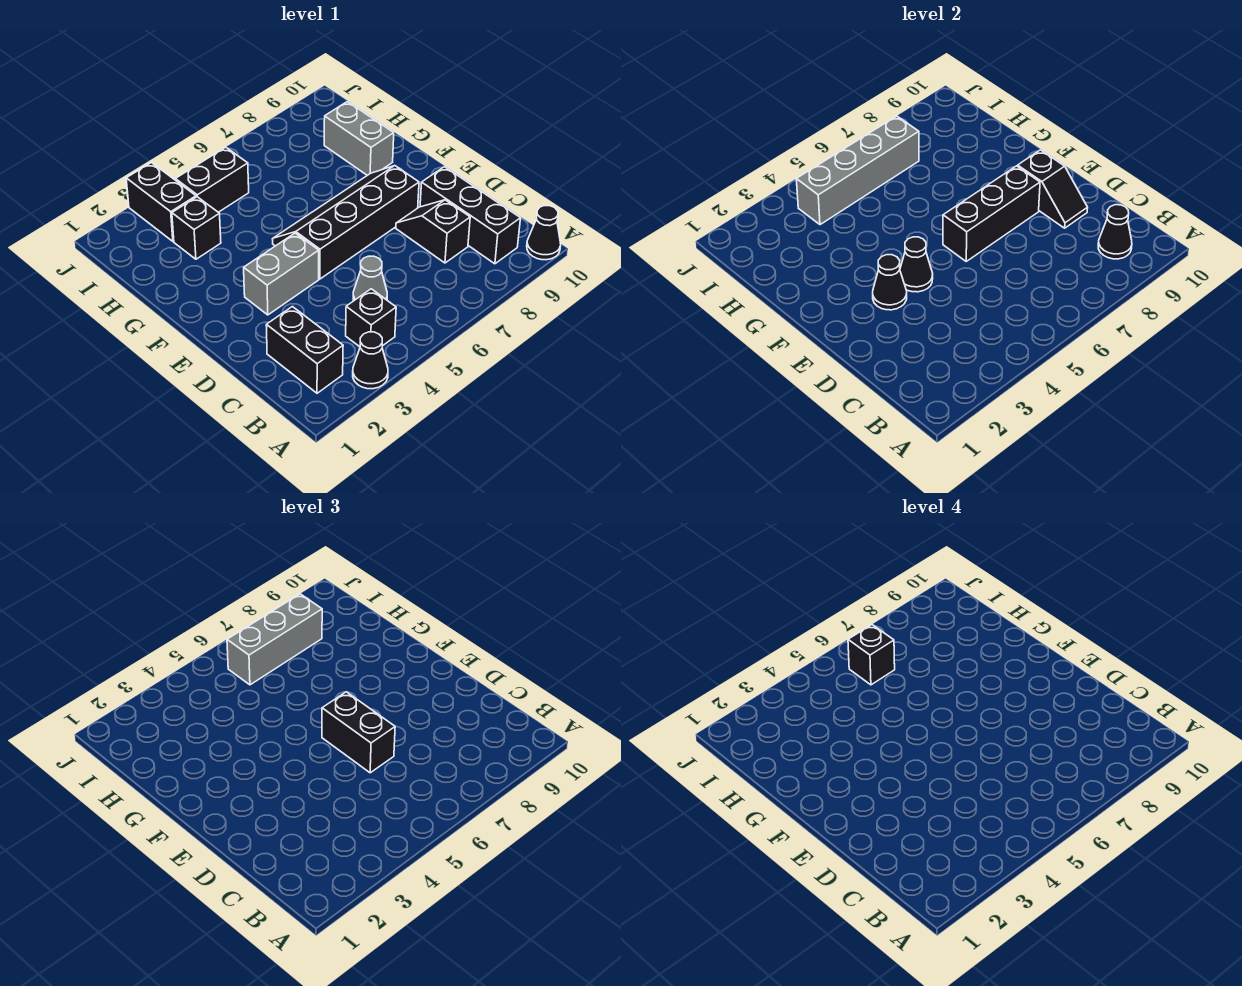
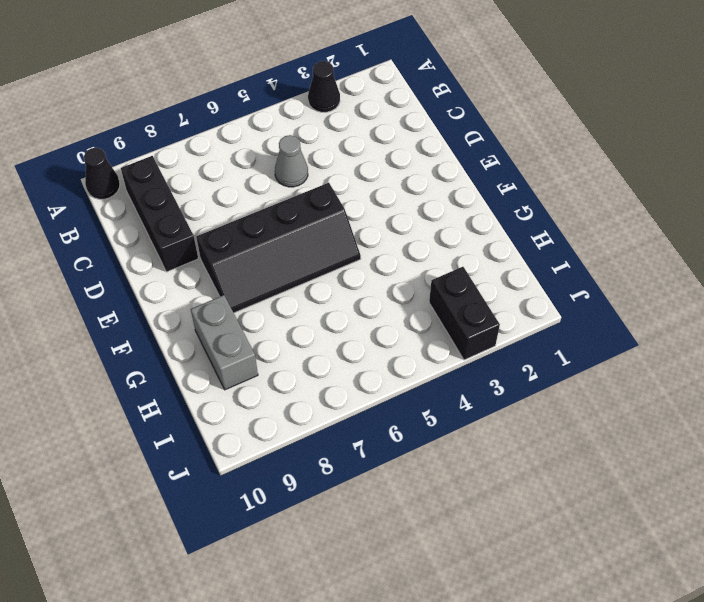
none -> black 1x2 brick [266,307,343,393]
none -> black 1x1 brick [346,289,396,347]
none -> black 1x2 slope [396,200,470,263]

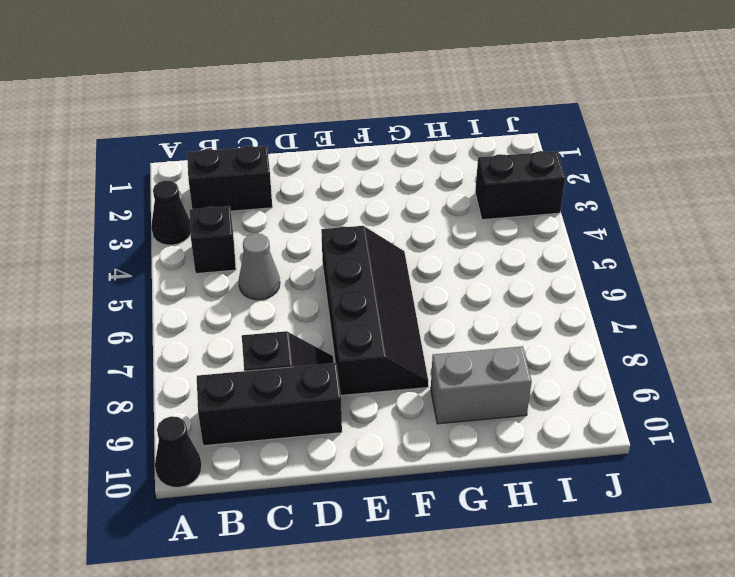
none -> grey 1x2 brick [244,233,319,315]
none -> black 1x1 brick [172,197,221,259]
none -> black 1x2 brick [175,147,249,212]

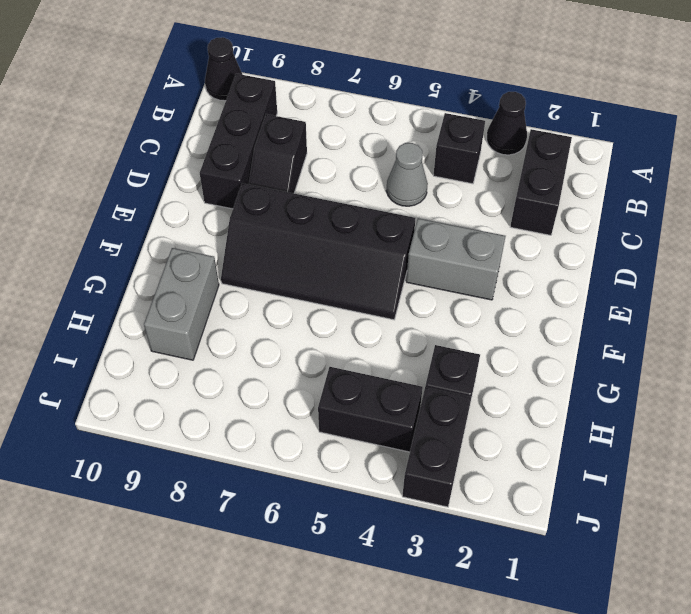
none -> black 1x1 cone [1098,205,1132,259]
none -> black 1x2 slope [1018,150,1088,228]
none -> black 1x1 cone [873,255,907,310]

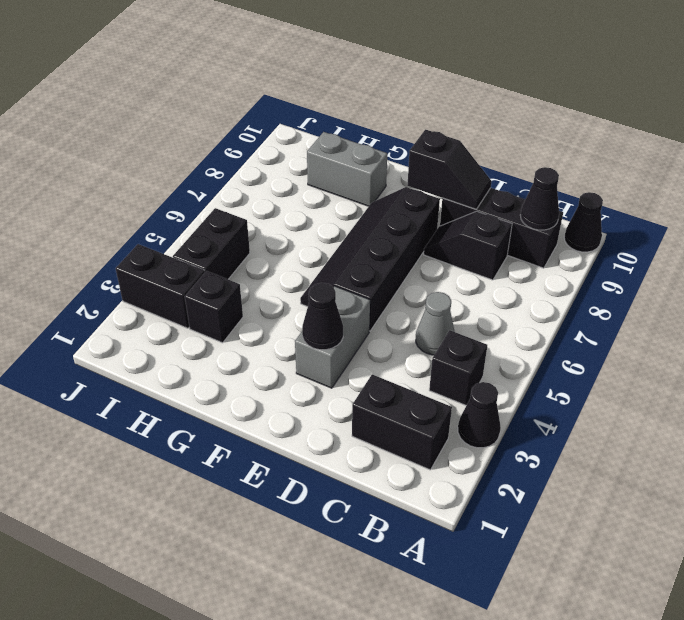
none -> black 1x1 cone [900,237,933,292]
none -> black 1x3 brick [943,166,1040,261]
none -> grey 1x4 brick [796,116,919,225]

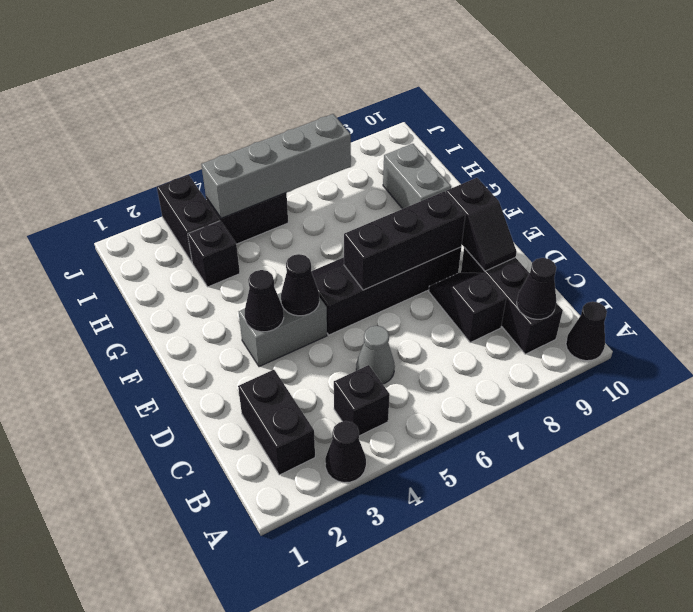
none -> black 1x2 brick [322,692,395,773]
none -> grey 1x3 brick [227,594,322,685]
none -> black 1x1 brick [848,625,895,685]

